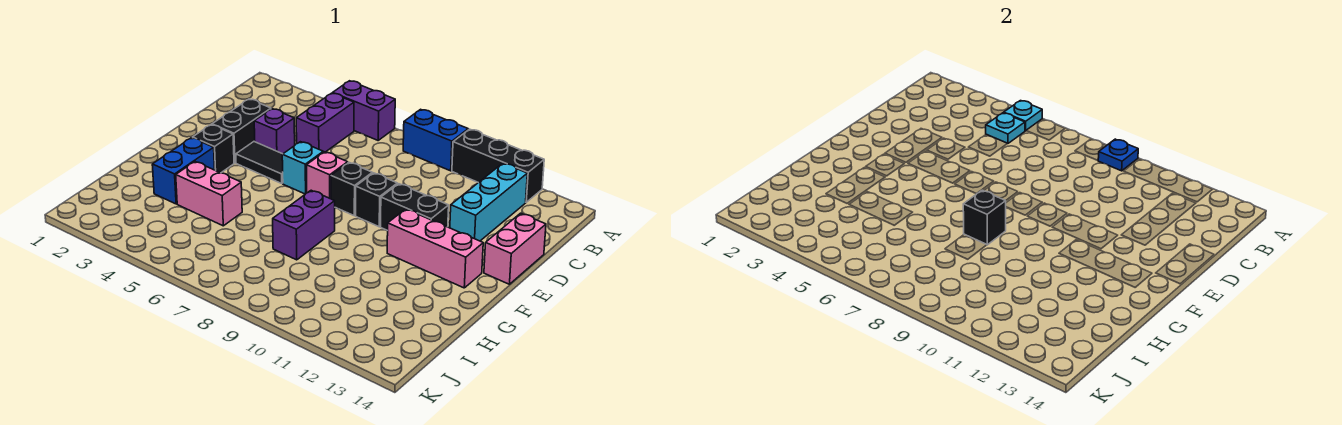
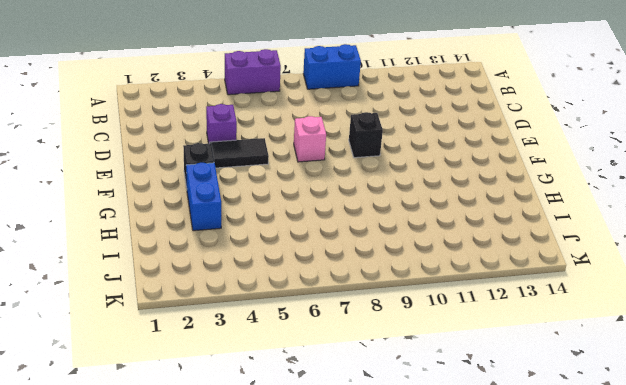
none -> black 1x3 brick [452,129,544,202]
none -> purple 1x2 brick [296,93,354,152]
none -> cyan 1x3 brick [450,163,527,241]

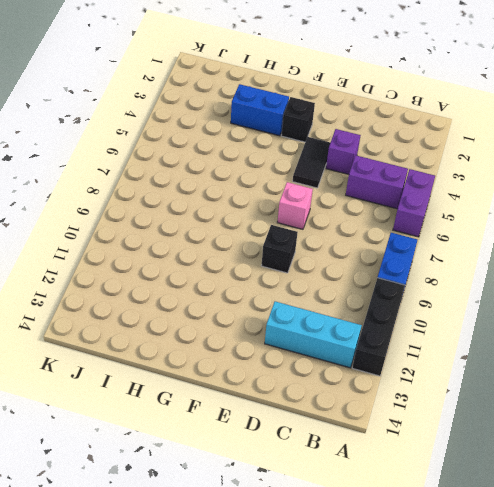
none -> black 1x2 brick [212,99,271,163]
none -> pink 1x2 brick [484,213,546,284]
none -> cyan 1x1 brick [282,142,323,194]

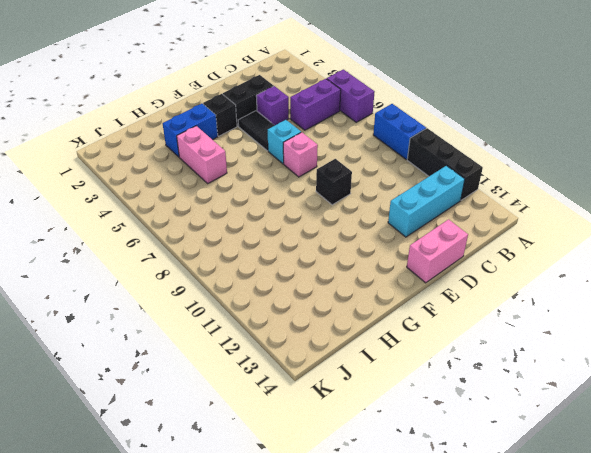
none -> black 1x1 brick [331,162,372,216]
none -> black 1x2 brick [381,184,449,231]
none -> pink 1x3 brick [387,209,483,288]

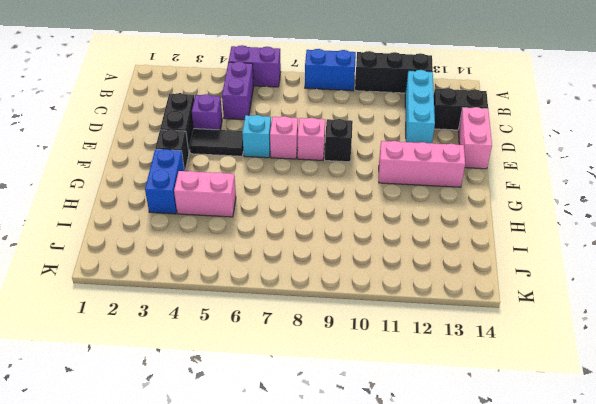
black 1x2 brick [434,88,488,130] -> black 1x2 brick moved to [381,184,449,231]
pink 1x1 brick [298,118,325,160] -> black 1x1 brick [331,162,372,216]
none -> purple 1x2 brick [273,190,335,260]
none -> cyan 1x1 plate [1004,101,1042,131]
none -> blue 1x1 plate [1098,139,1138,171]

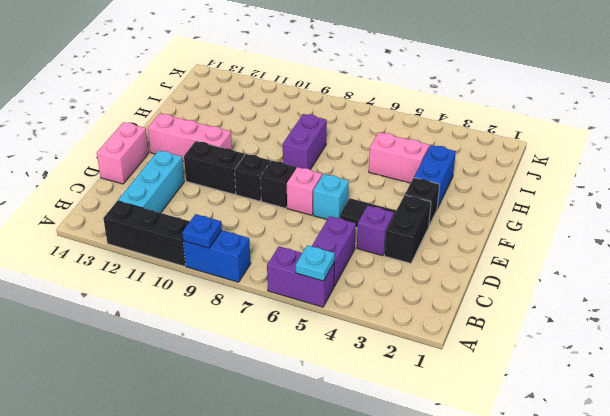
none -> cyan 1x1 plate [986,113,1025,144]
none -> black 1x1 brick [963,190,1006,245]

